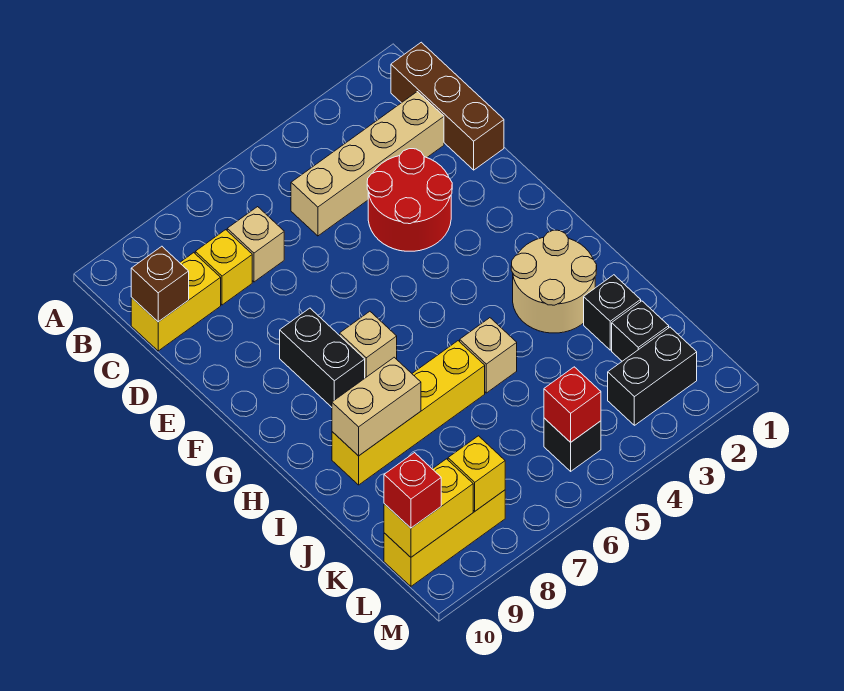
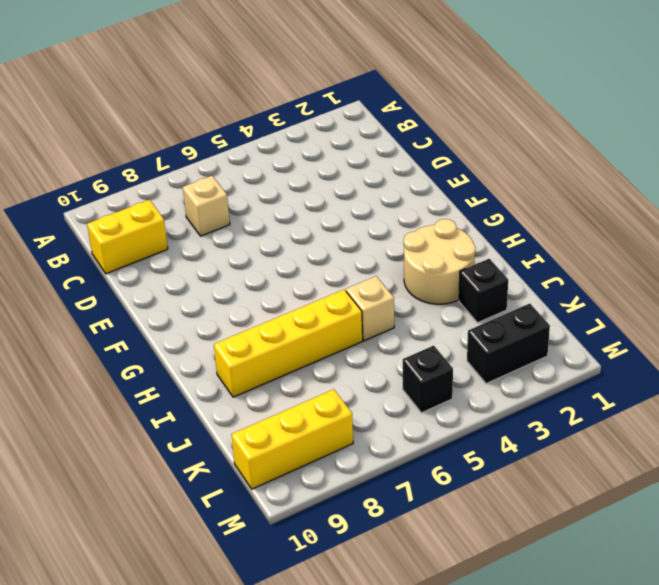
none -> brown 1x3 brick [391,42,504,170]
none -> tan 1x4 brick [291,92,444,236]
none -> yellow 1x1 brick [195,230,252,305]

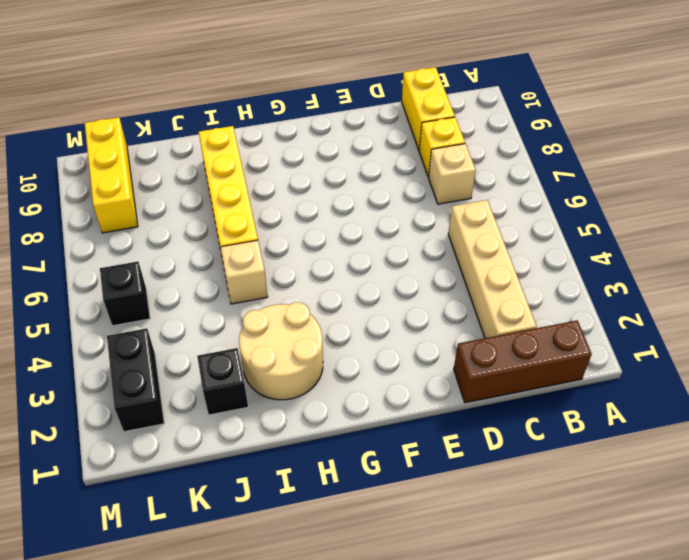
none -> red 2x2 round brick [367,149,452,251]
none -> black 1x2 brick [280,308,365,407]
none -> tan 1x1 brick [340,311,397,378]

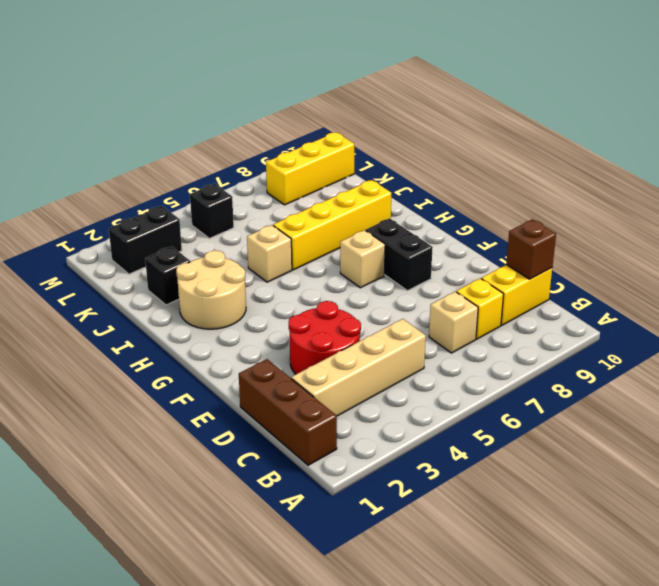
none -> black 1x1 brick [612,301,669,361]
none -> tan 1x2 brick [332,357,421,456]
none -> red 1x1 brick [544,367,601,442]

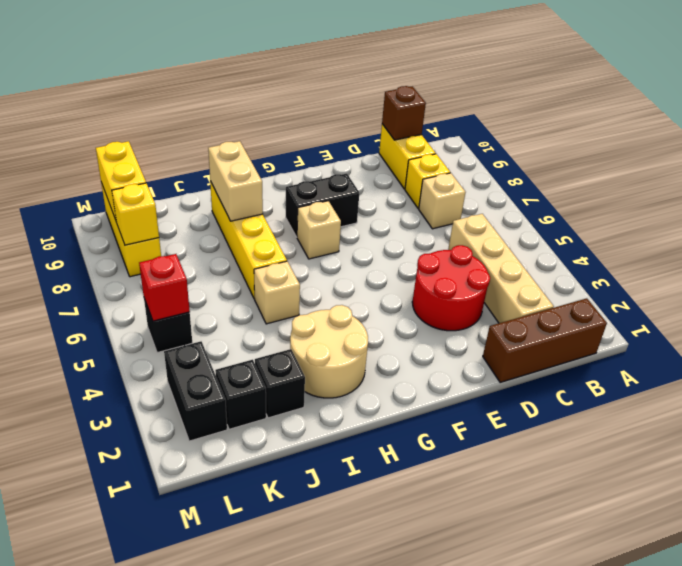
none -> red 1x1 brick [384,453,441,528]

